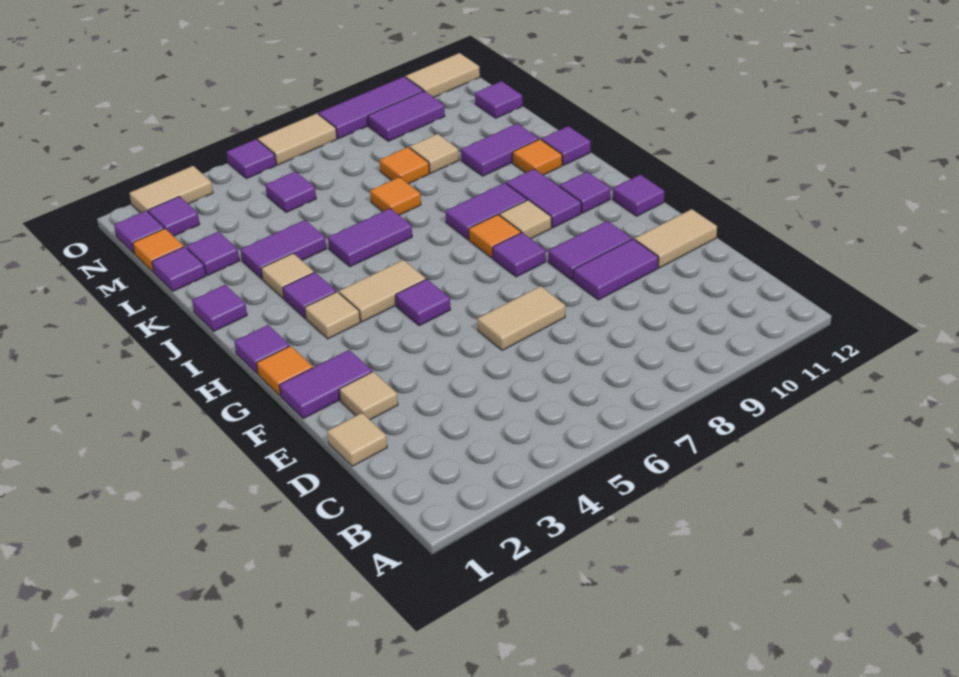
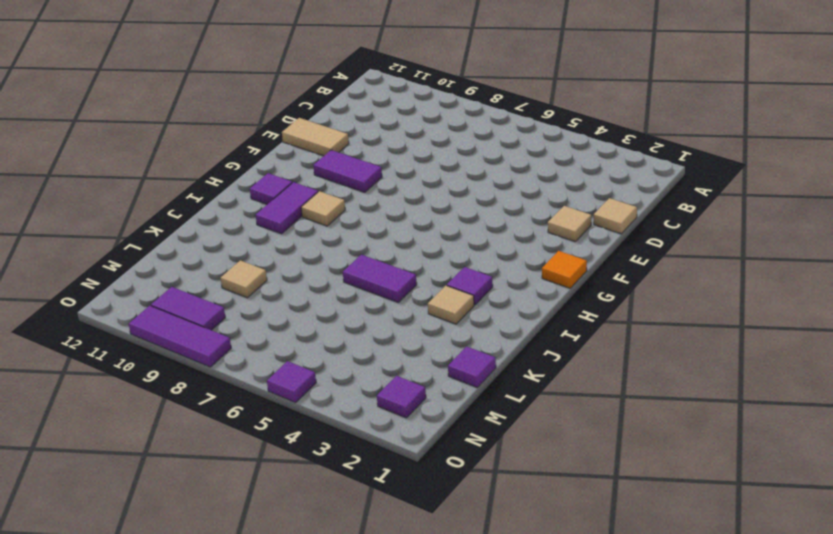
none -> tan 1x2 tile [478,286,565,350]
none -> purple 1x2 tile [574,239,658,300]
none -> purple 1x2 tile [279,350,372,419]
none -> purple 1x1 tile [396,279,451,326]

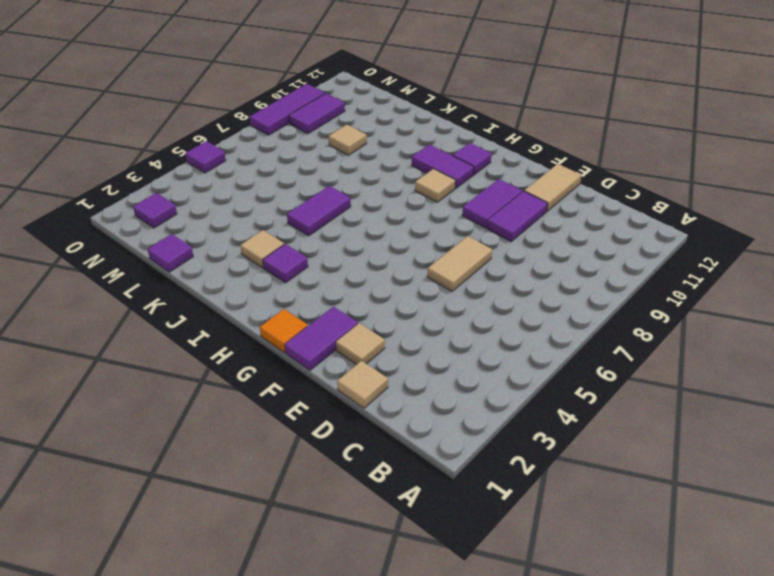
none -> purple 1x1 tile [396,279,451,326]
none -> purple 1x1 tile [493,233,546,277]
none -> purple 1x1 tile [613,175,664,216]
none -> purple 1x1 tile [234,325,290,374]

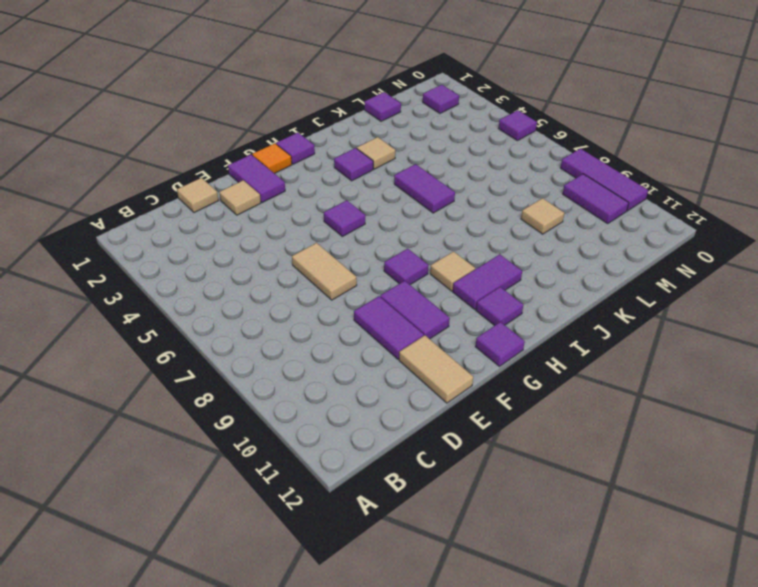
none -> tan 1x1 tile [305,292,360,339]
none -> tan 1x2 tile [339,260,426,322]
none -> orange 1x1 tile [469,215,521,258]
none -> purple 1x2 tile [446,183,527,240]

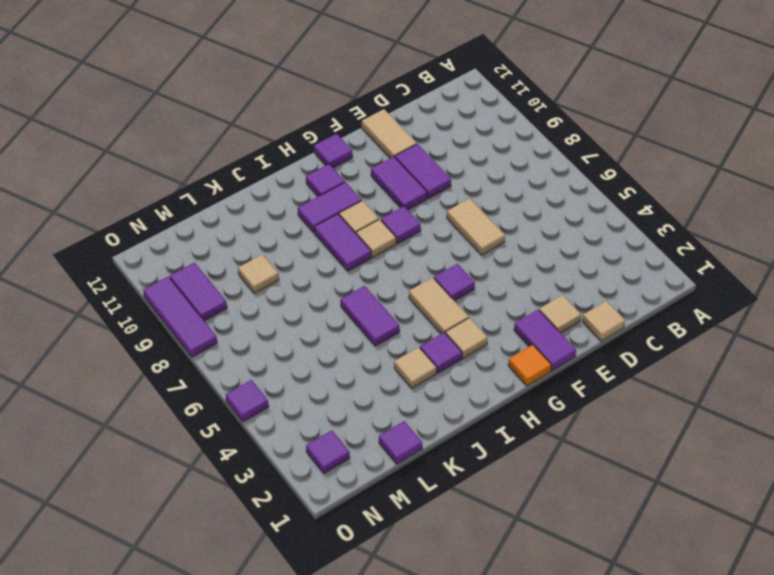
tan 1x1 tile [356,219,396,257] -> orange 1x1 tile [469,215,521,258]
none -> purple 1x1 tile [234,325,290,374]
none -> purple 1x1 tile [192,285,247,331]
none -> orange 1x1 tile [513,139,562,175]
none -> purple 1x1 tile [541,126,591,165]

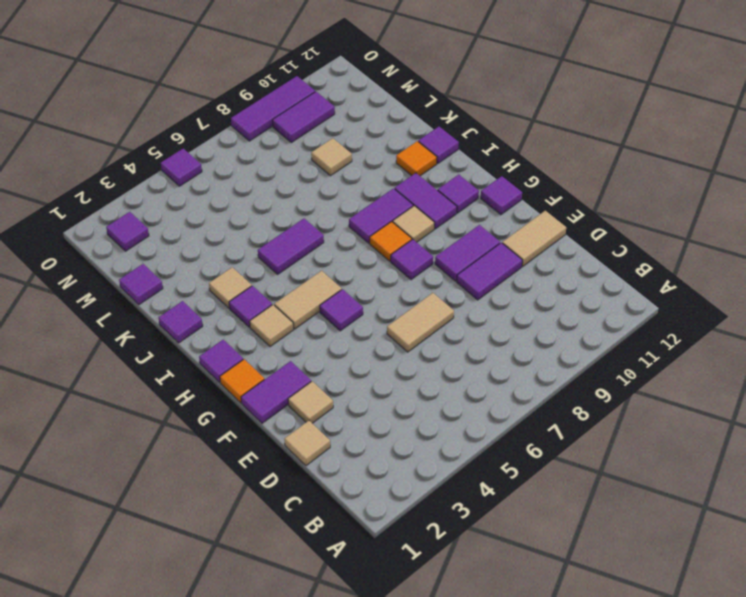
none -> purple 1x2 tile [240,220,326,279]
none -> orange 1x1 tile [370,177,421,215]
none -> purple 1x2 tile [461,124,539,176]
none -> purple 1x1 tile [186,232,239,276]

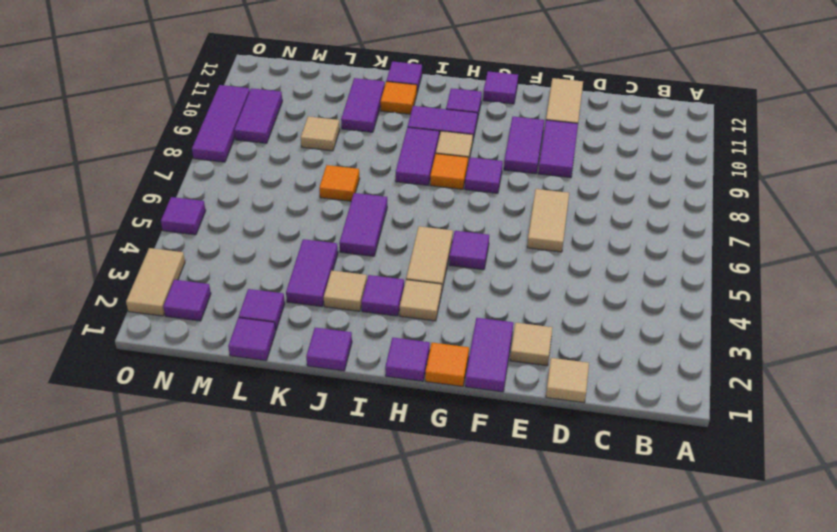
none -> orange 1x1 tile [380,147,429,184]
none -> orange 1x1 tile [133,229,184,272]
none -> purple 1x1 tile [266,171,316,213]
none -> purple 1x1 tile [475,81,522,118]

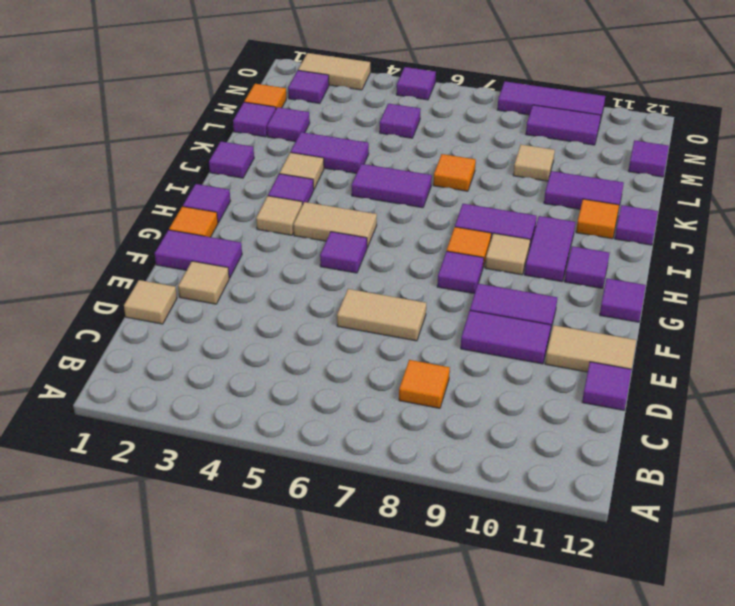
orange 1x1 tile [399,360,450,408] -> orange 1x1 tile moved to [380,147,429,184]
purple 1x1 tile [582,362,632,410] -> purple 1x1 tile moved to [114,211,164,254]
none -> tan 1x2 tile [258,113,337,165]
none -> tan 1x2 tile [405,53,480,97]

